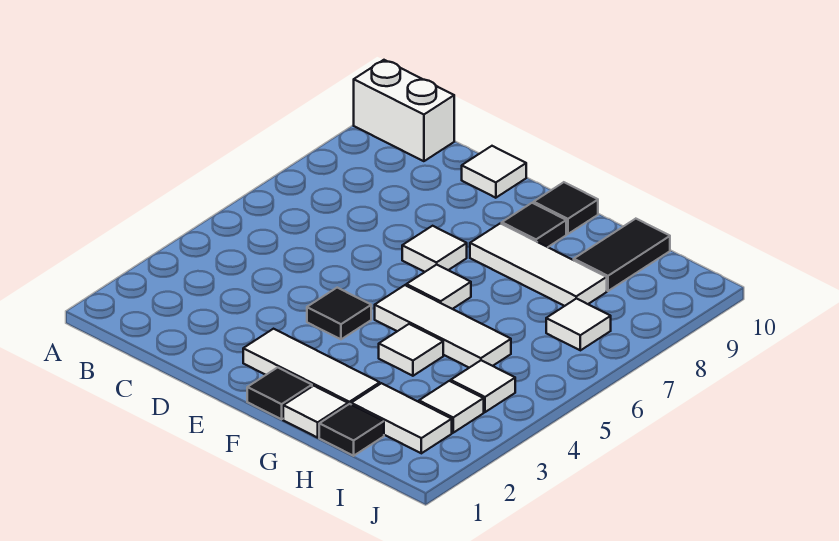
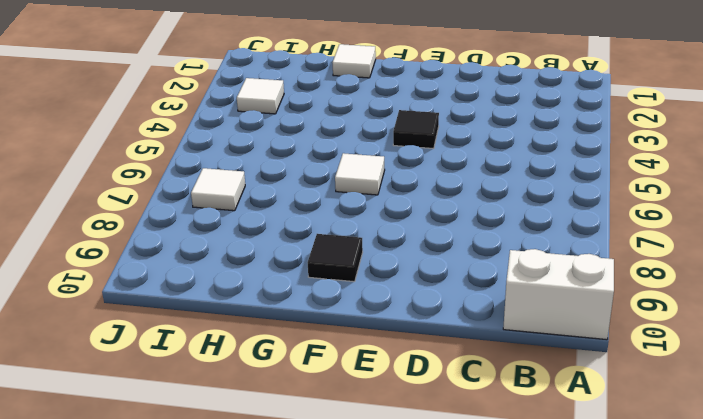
none -> white 1x1 tile [462,146,526,198]
none -> white 1x3 tile [243,329,380,405]
none -> white 1x1 tile [402,226,467,272]

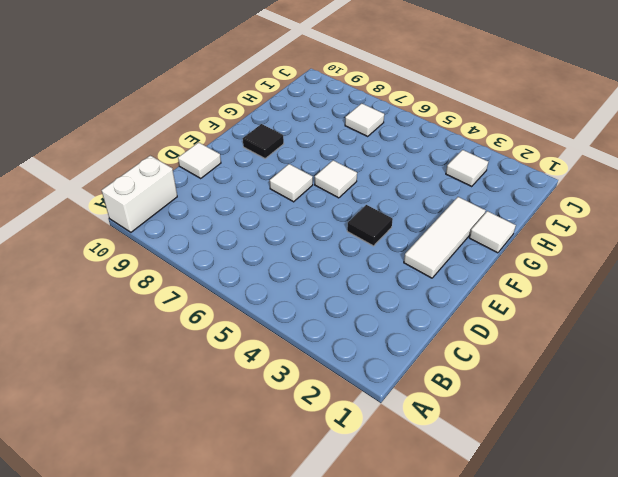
none -> black 1x1 tile [247,368,312,419]
none -> white 1x3 tile [375,285,511,368]
none -> white 1x3 tile [470,223,607,306]

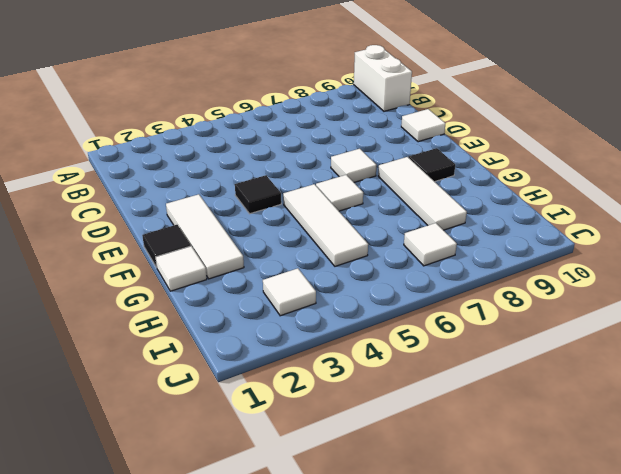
none -> black 1x1 tile [534,182,598,234]
none -> white 1x1 tile [379,324,443,376]
none -> black 1x1 tile [319,404,384,456]

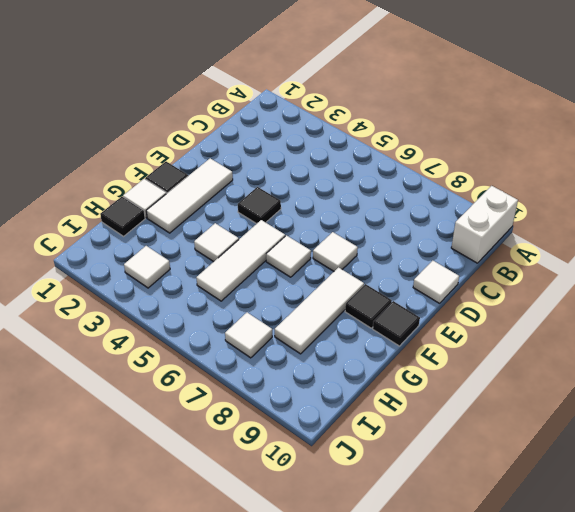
none -> white 1x2 tile [351,383,452,453]
none -> black 1x2 tile [574,219,670,291]
none -> white 1x1 tile [451,360,515,412]

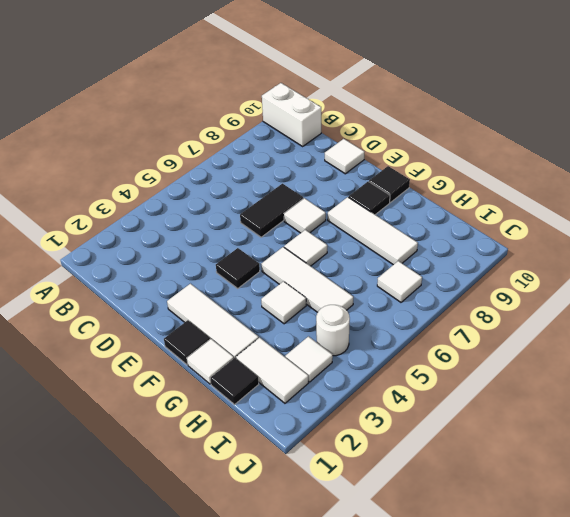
black 1x2 tile [240,184,303,237] -> black 1x2 tile moved to [574,219,670,291]
white 1x1 round brick [316,305,350,356] -> white 1x1 tile [451,360,515,412]

